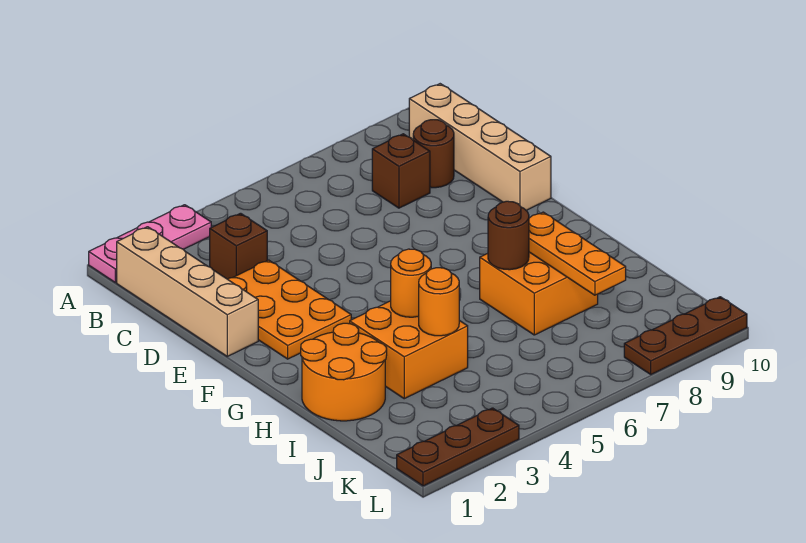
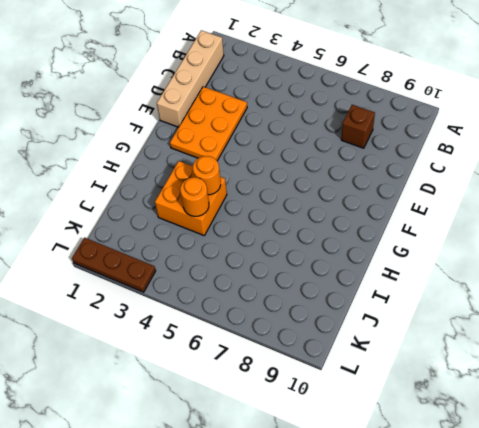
none -> pink 1x3 plate [89,205,211,283]
none -> tan 1x4 brick [409,84,551,211]
none -> brown 1x1 brick [210,213,267,279]

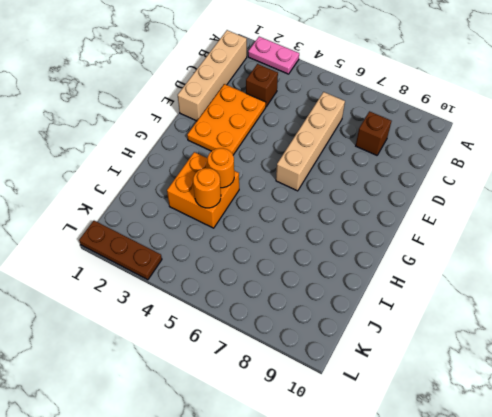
pink 1x2 plate [248,37,299,74] -> pink 1x3 plate [89,205,211,283]
tan 1x4 brick [276,92,345,191] -> tan 1x4 brick moved to [409,84,551,211]
none -> brown 1x1 round brick [413,120,454,188]
none -> orange 2x2 round brick [301,323,387,421]
none -> orange 2x2 brick [480,252,598,335]

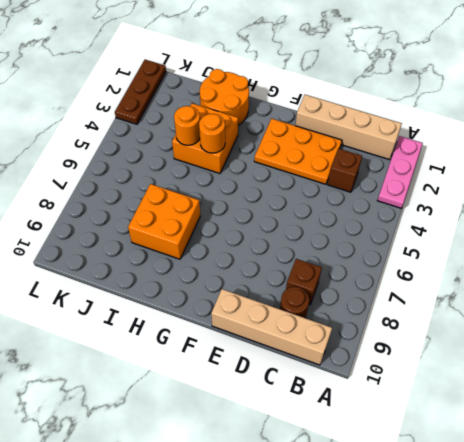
none -> brown 1x3 plate [624,297,747,374]
none -> brown 1x1 round brick [488,201,529,270]
none -> orange 1x3 plate [529,212,626,295]

